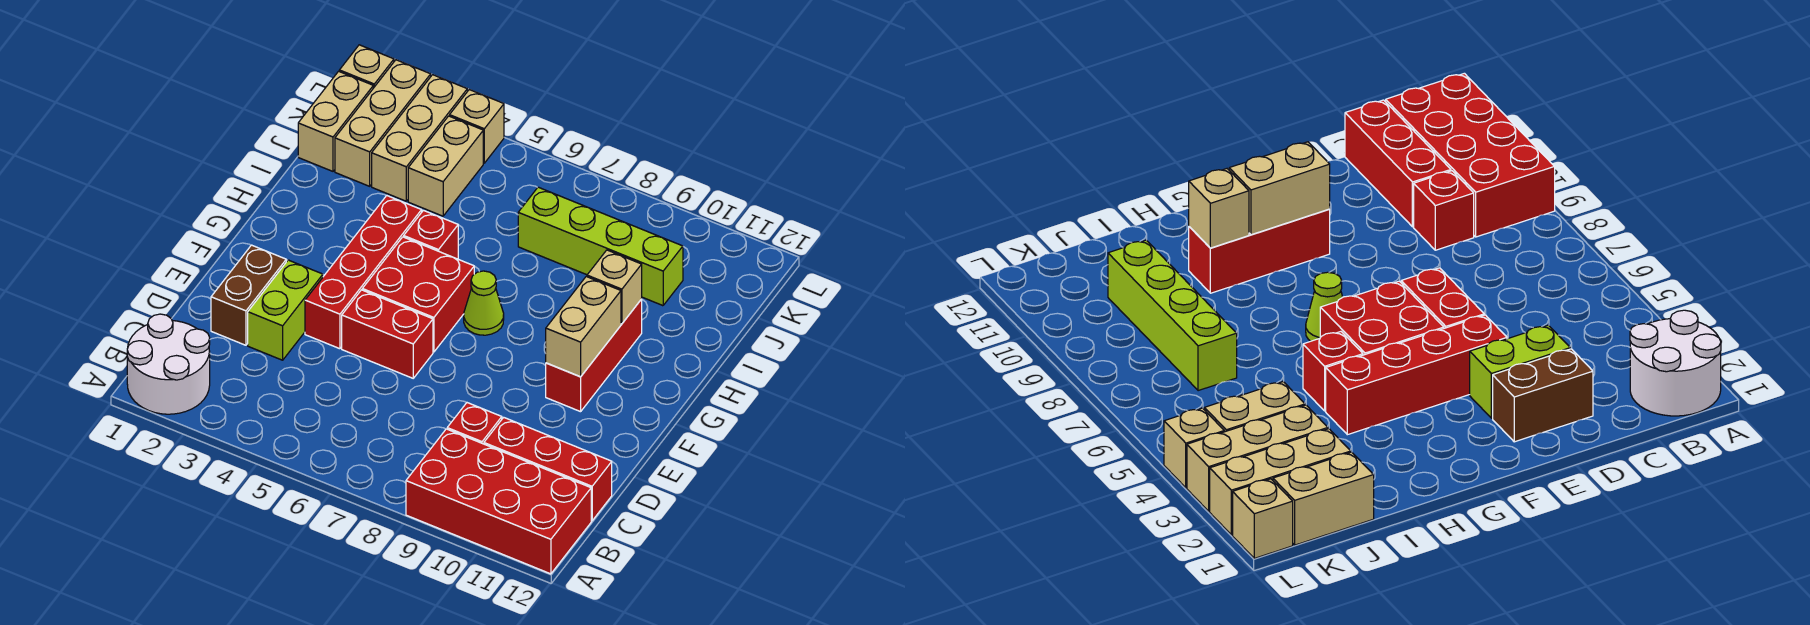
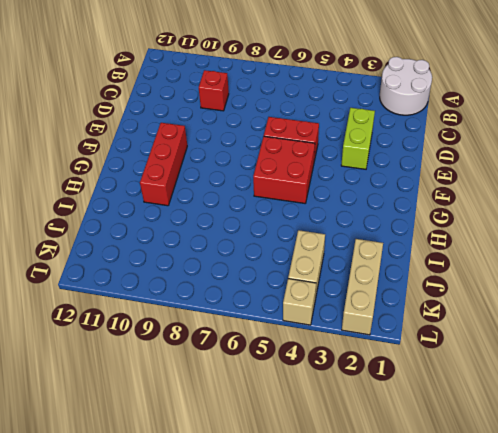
none -> red 2x4 brick [406,429,591,574]
none -> red 1x3 brick [484,417,612,521]
none -> brown 1x2 brick [211,245,286,345]

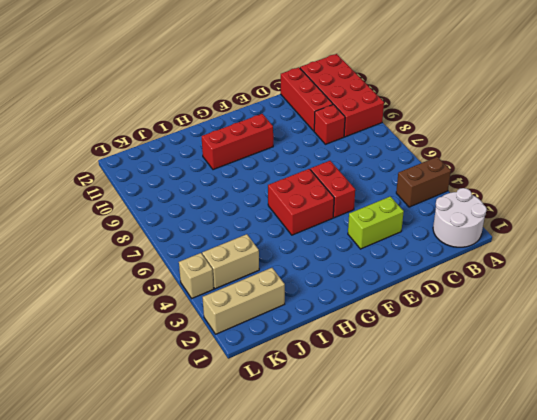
brown 1x2 brick [396,157,451,207] -> brown 1x2 brick moved to [211,245,286,345]
none -> red 1x4 brick [305,196,422,349]
none -> lime 1x1 cone [464,271,504,335]
none -> red 1x1 brick [404,210,458,259]

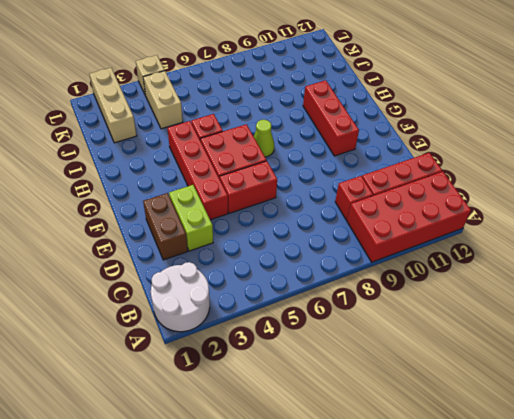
none -> tan 1x2 brick [298,71,373,171]
none -> tan 1x3 brick [372,75,467,201]
none -> lime 1x4 brick [518,187,683,306]

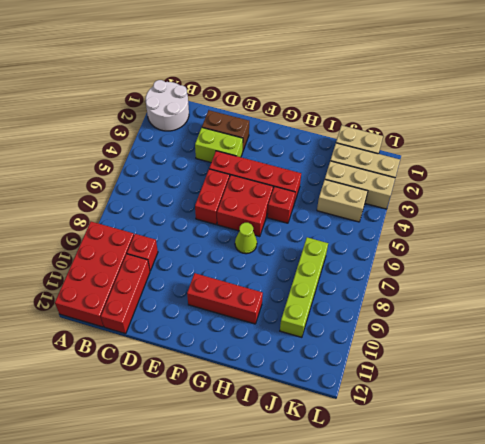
none -> tan 1x1 brick [339,45,394,88]
none -> tan 1x1 brick [450,90,504,163]
none -> tan 1x2 brick [546,277,621,377]

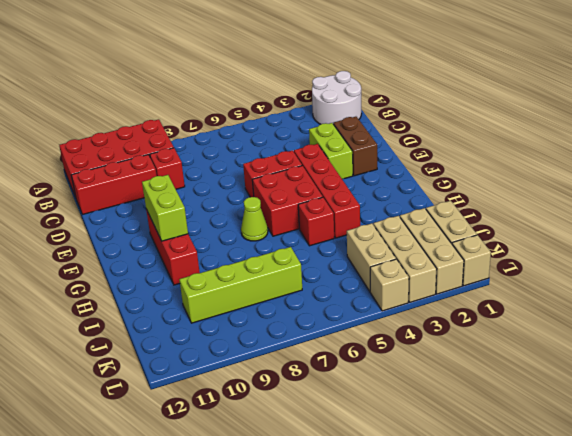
lime 1x2 brick [142,175,188,241] -> tan 1x2 brick [546,277,621,377]
none -> tan 1x1 brick [587,250,642,324]

